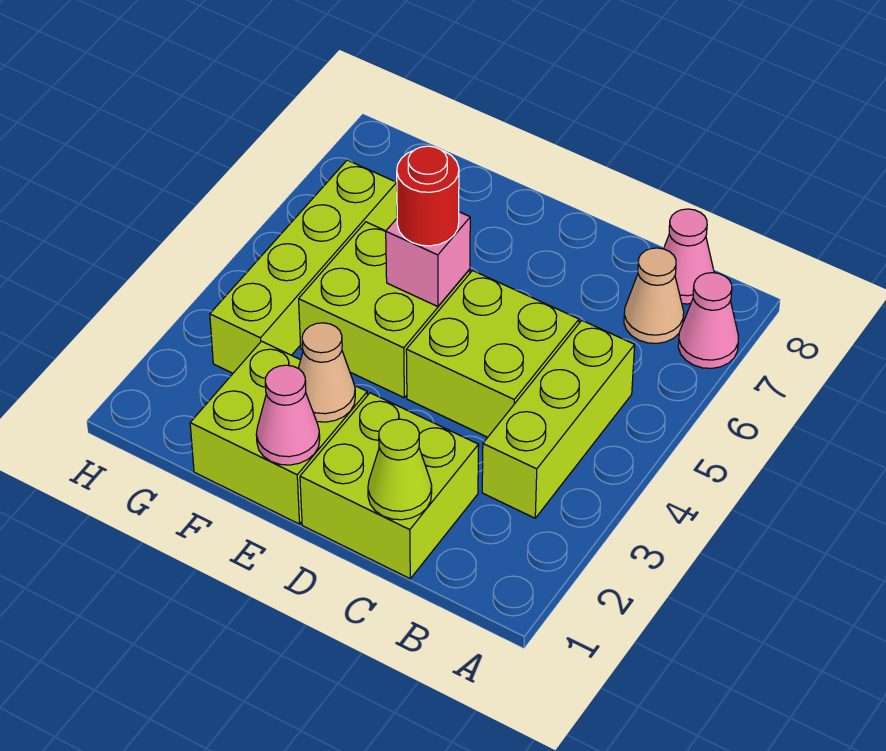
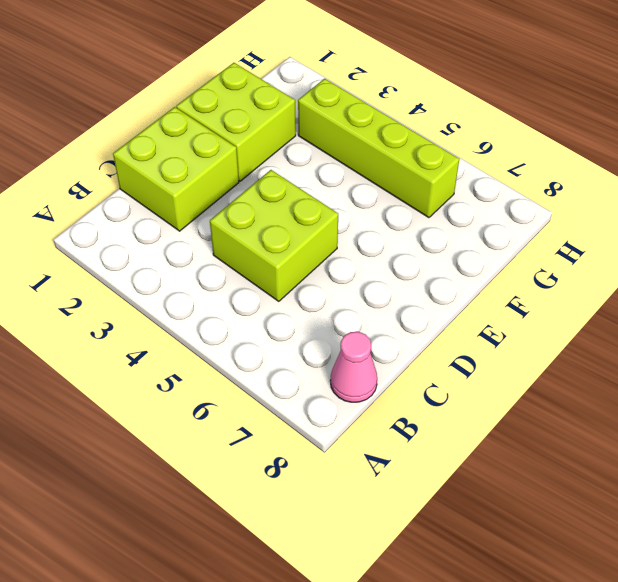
none -> pink 1x1 cone [678,273,738,368]
none -> lime 1x3 brick [482,321,635,518]
none -> tan 1x1 cone [624,248,684,343]

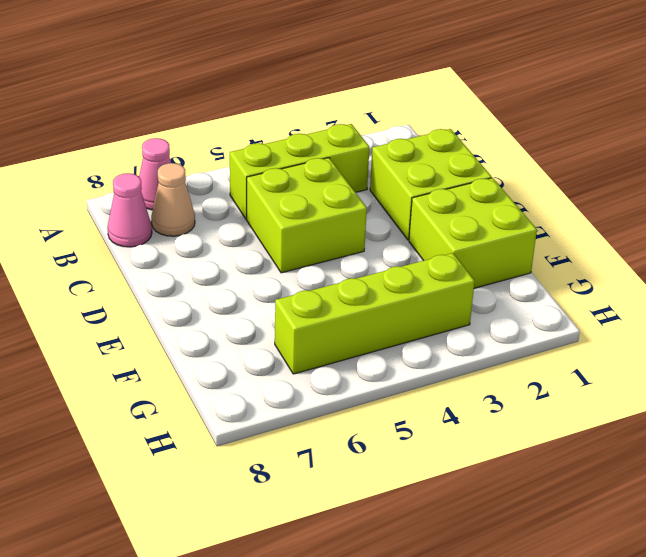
none -> lime 2x2 brick [299,222,470,398]
none -> lime 1x1 cone [368,419,432,520]
none -> pink 1x1 cone [256,365,320,465]

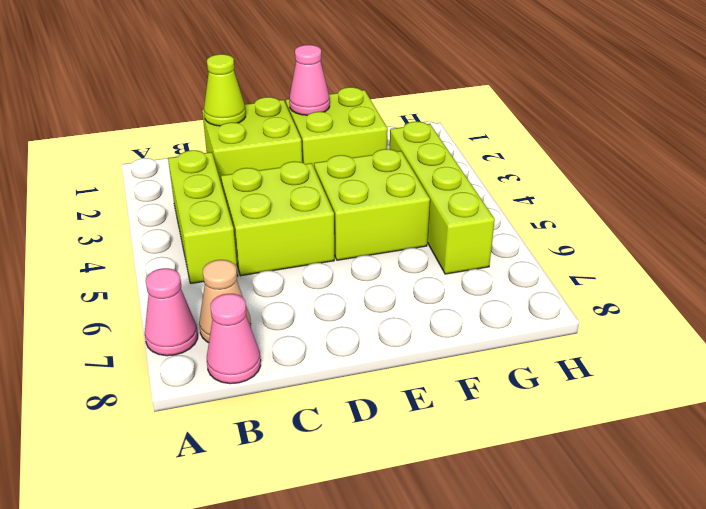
none -> tan 1x1 cone [298,323,355,422]
none -> pink 1x1 brick [386,212,470,307]
none -> red 1x1 round brick [397,146,459,246]

